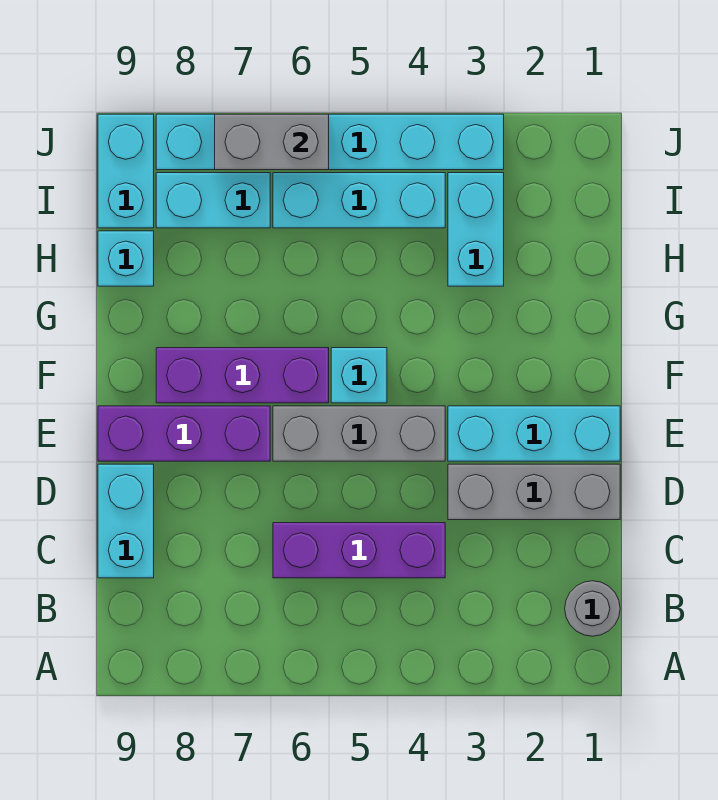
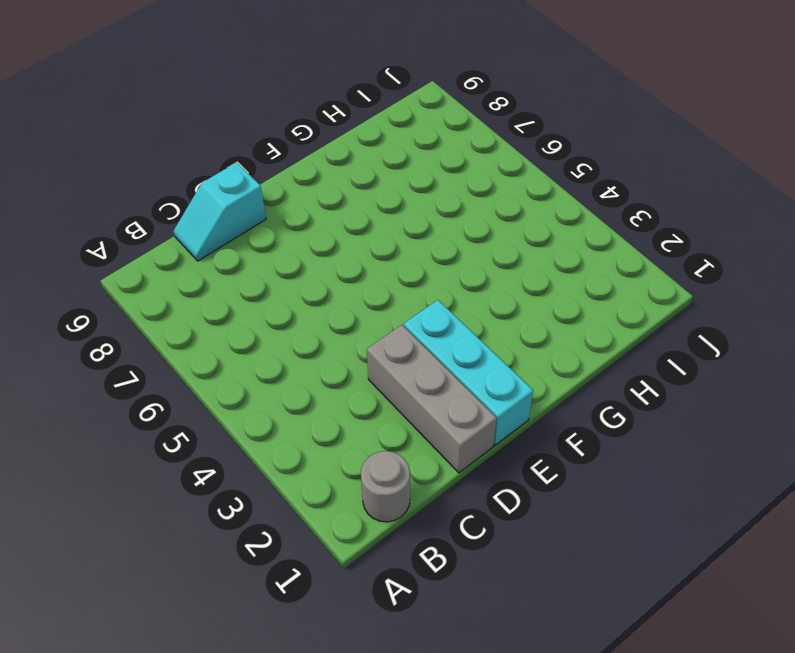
cyan 1x2 slope [174,162,266,261] -> cyan 1x2 brick [98,464,154,578]
none -> purple 1x3 brick [273,523,445,578]
none -> grey 1x3 brick [273,406,445,461]
none -> purple 1x3 brick [98,406,270,461]

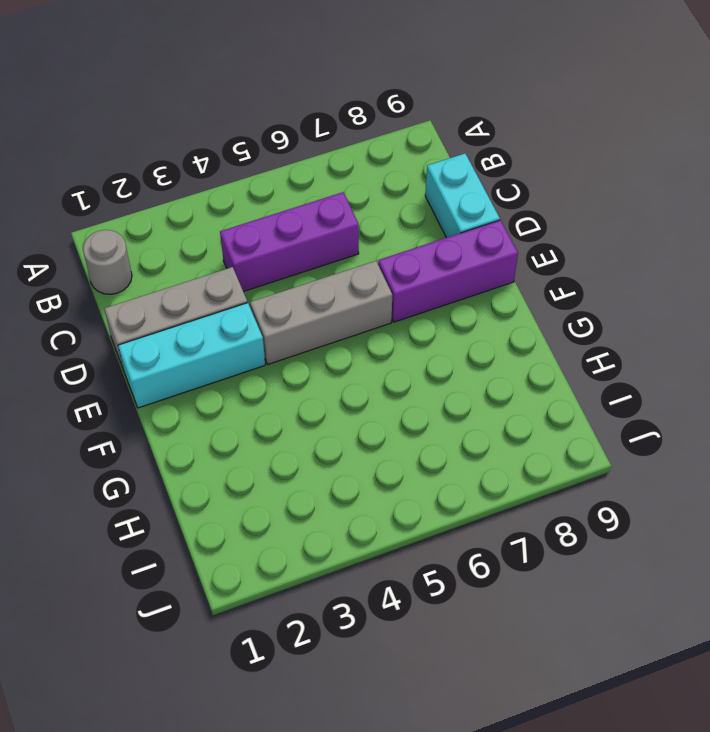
none -> cyan 1x1 brick [331,348,387,403]
none -> purple 1x3 brick [156,348,329,403]
none -> cyan 1x2 brick [448,173,504,286]

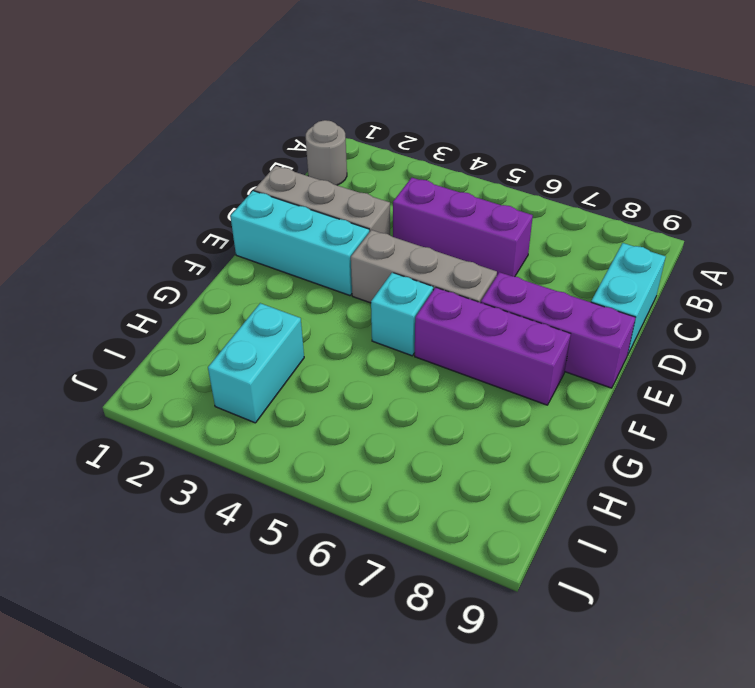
none -> cyan 1x1 brick [98,231,154,286]
none -> cyan 1x3 brick [273,173,445,228]
none -> cyan 1x2 brick [156,173,270,228]

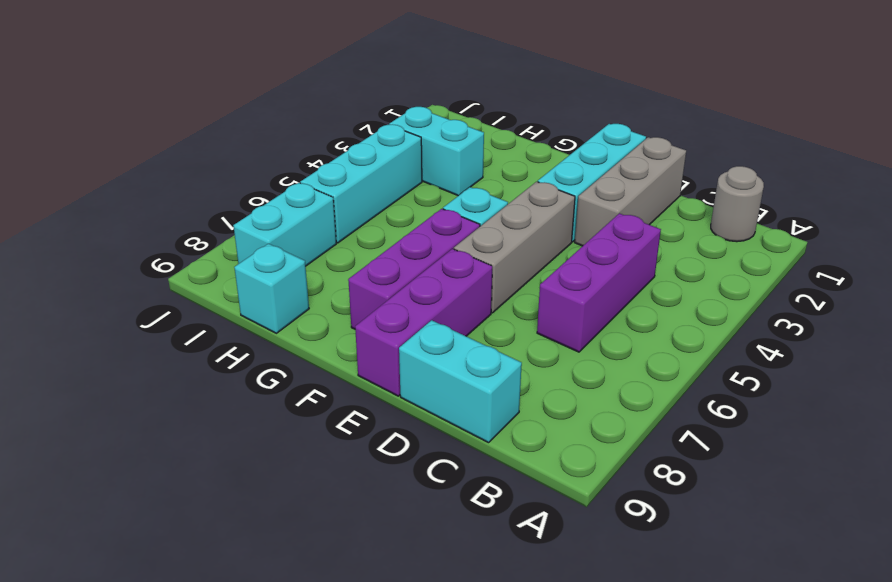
none -> cyan 1x2 brick [98,114,154,228]
none -> cyan 1x6 brick [156,114,504,170]
none -> grey 1x2 brick [215,114,329,170]

